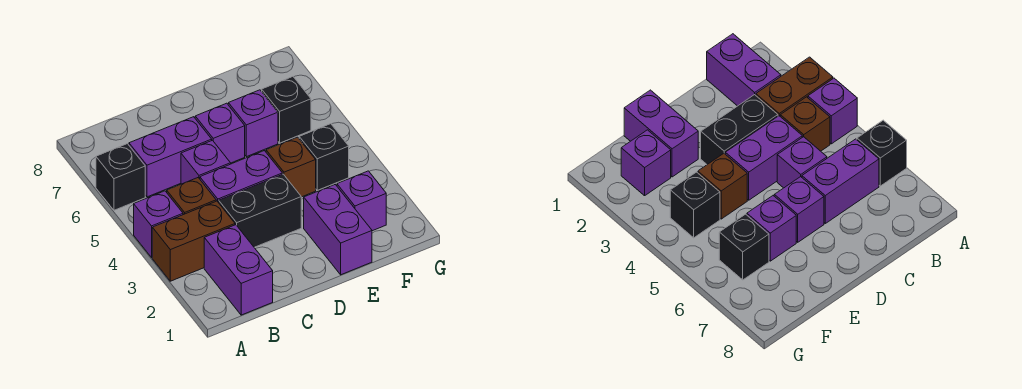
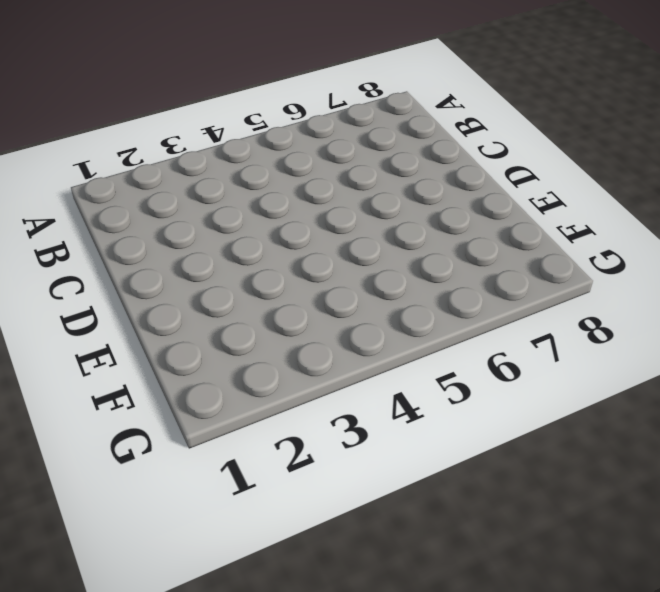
none -> brown 1x2 brick [152,201,235,281]
none -> purple 1x1 brick [134,191,183,257]
none -> black 1x1 brick [96,144,145,210]

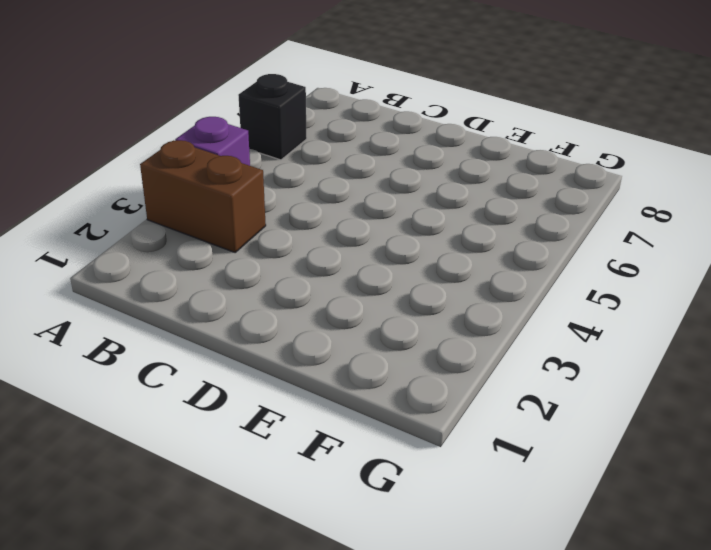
none -> purple 1x2 brick [204,225,273,315]
none -> brown 1x1 brick [167,178,216,215]
none -> purple 1x2 brick [129,117,212,197]

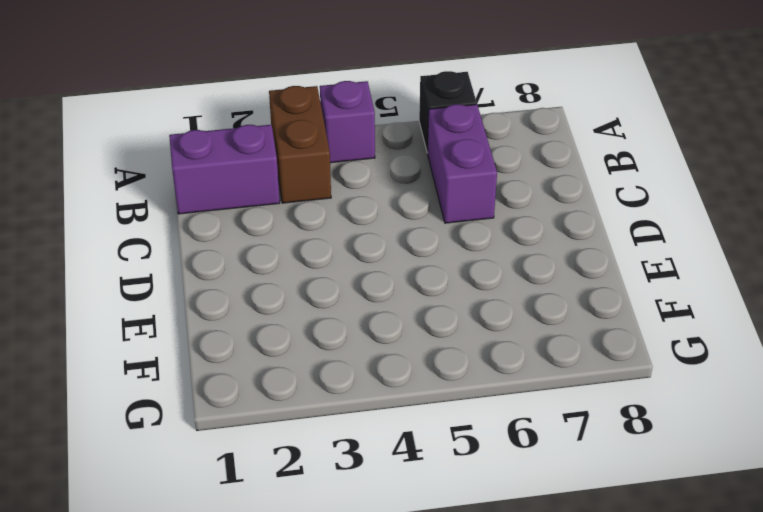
none -> brown 1x1 brick [167,178,216,215]
none -> black 1x2 brick [219,174,301,247]
none -> purple 1x2 brick [200,151,282,203]

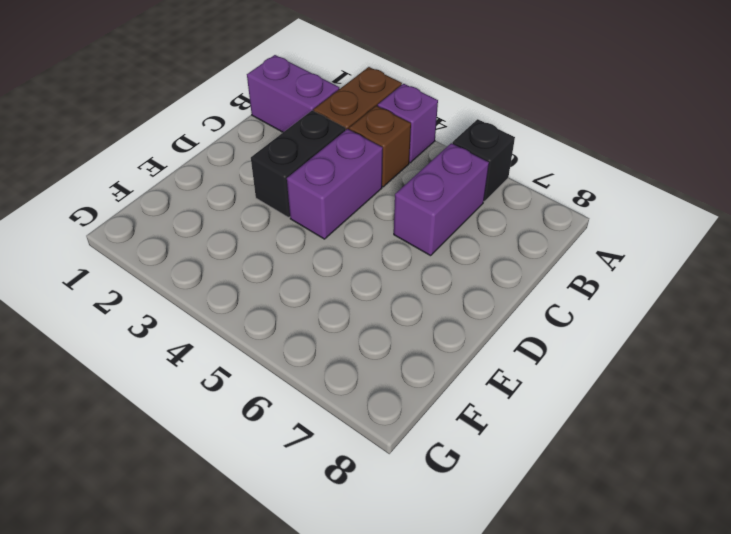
none -> purple 1x1 brick [181,140,231,184]
none -> purple 1x1 brick [195,103,245,163]
none -> purple 1x2 brick [304,185,372,275]

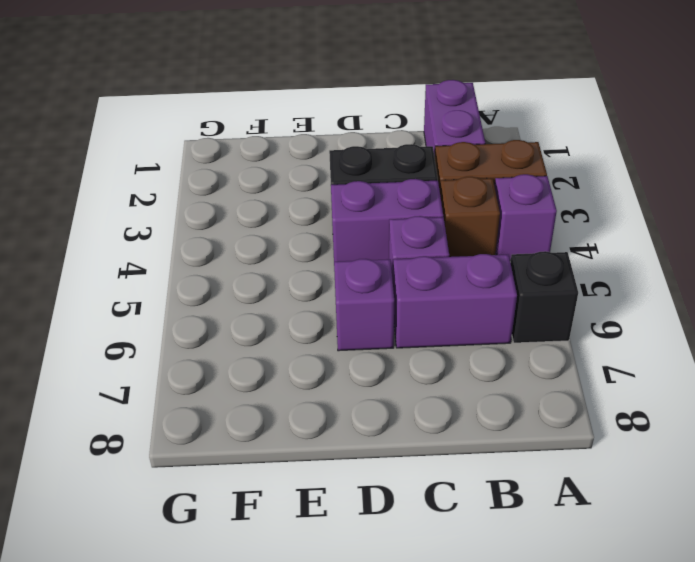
none -> purple 1x2 brick [304,185,372,275]
none -> brown 1x1 brick [266,137,316,197]
none -> purple 1x1 brick [228,90,278,157]

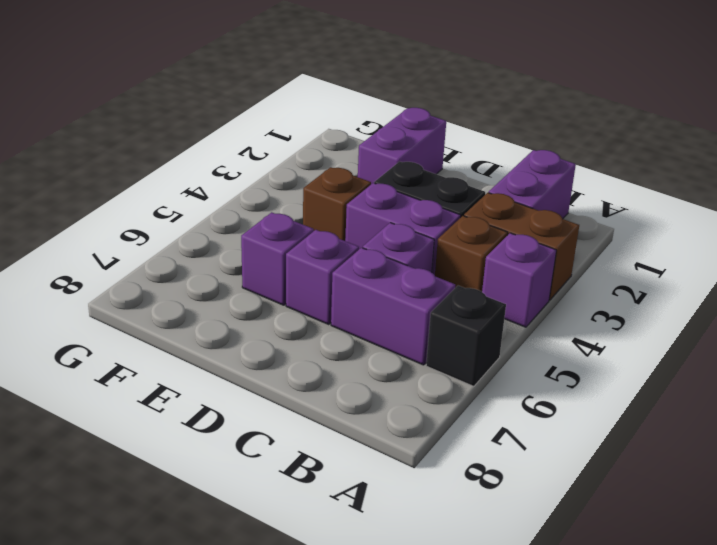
none -> purple 1x1 brick [337,171,386,231]
none -> black 1x1 brick [299,124,349,190]
none -> black 1x1 brick [262,77,311,143]

